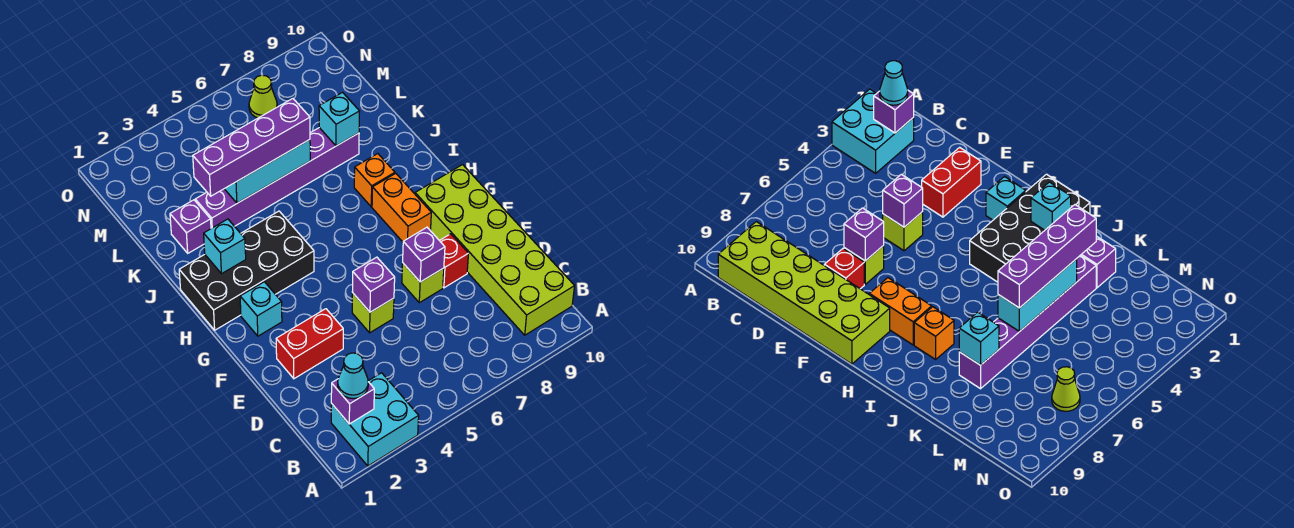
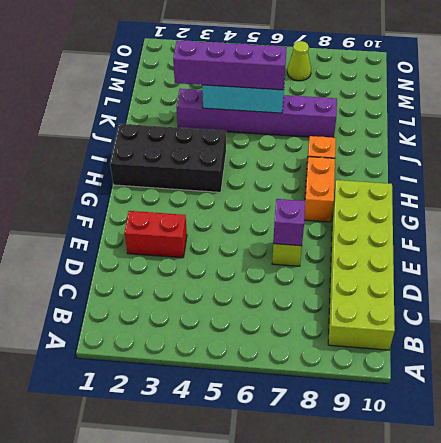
none -> cyan 2x2 brick [331,373,419,466]
none -> lime 1x1 brick [352,293,394,333]
none -> red 1x1 brick [439,234,468,288]

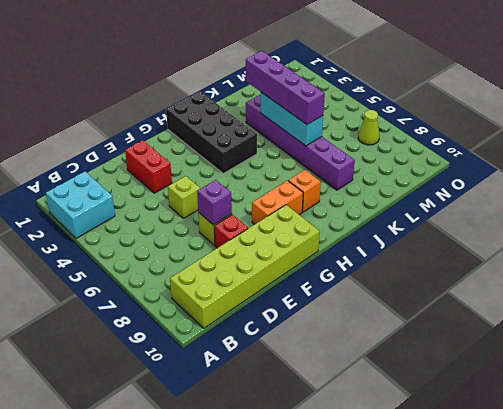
none -> cyan 1x1 brick [240,282,282,336]
none -> purple 1x1 brick [170,200,211,253]
none -> purple 1x1 brick [331,379,374,424]

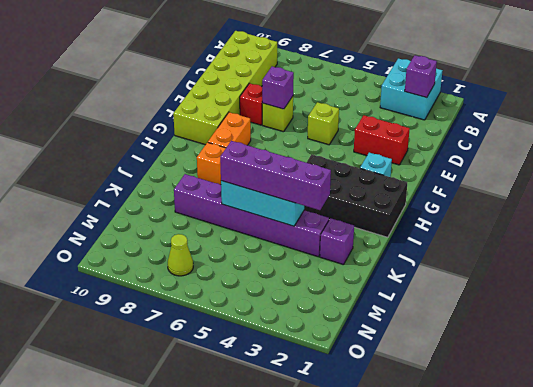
none -> purple 1x1 brick [352,257,395,312]
none -> cyan 1x1 brick [204,219,246,274]
none -> cyan 1x1 brick [319,93,360,146]

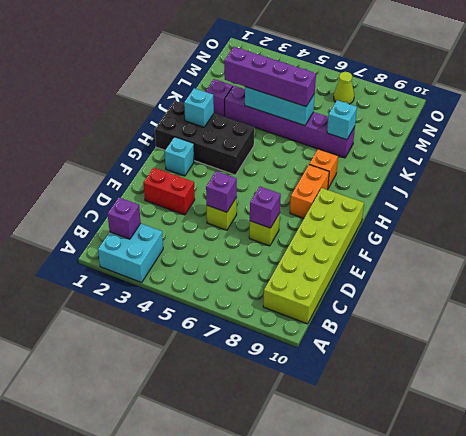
none -> red 1x1 brick [439,234,468,288]
none -> cyan 1x1 cone [338,353,368,399]

